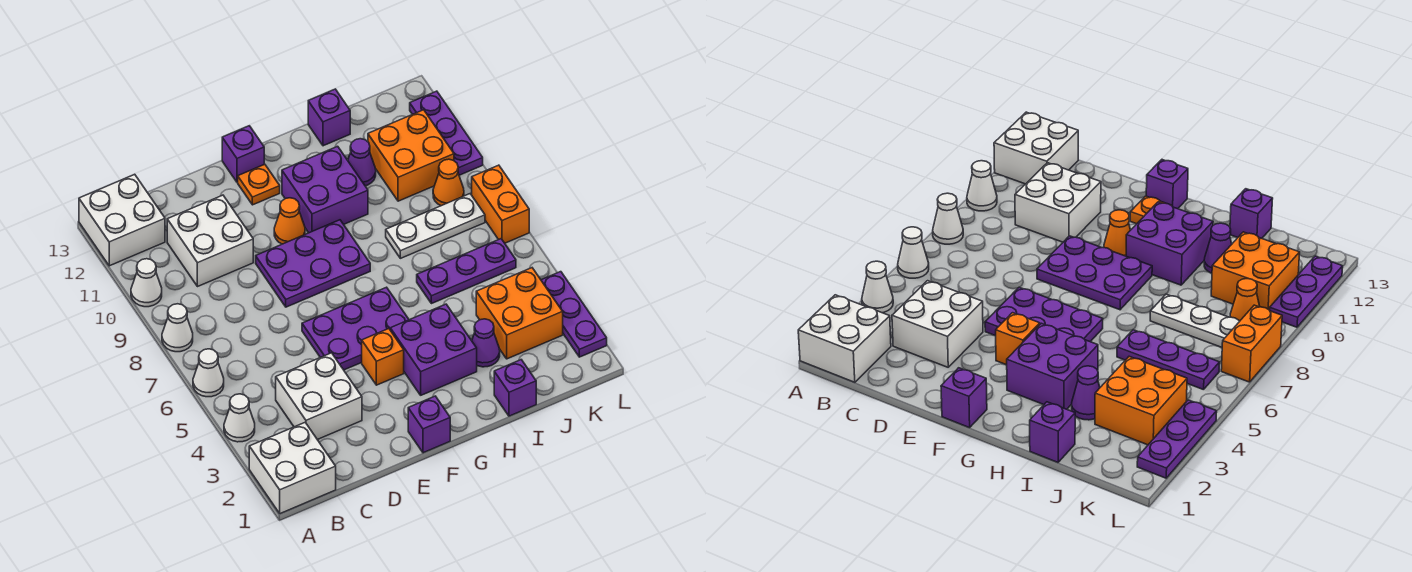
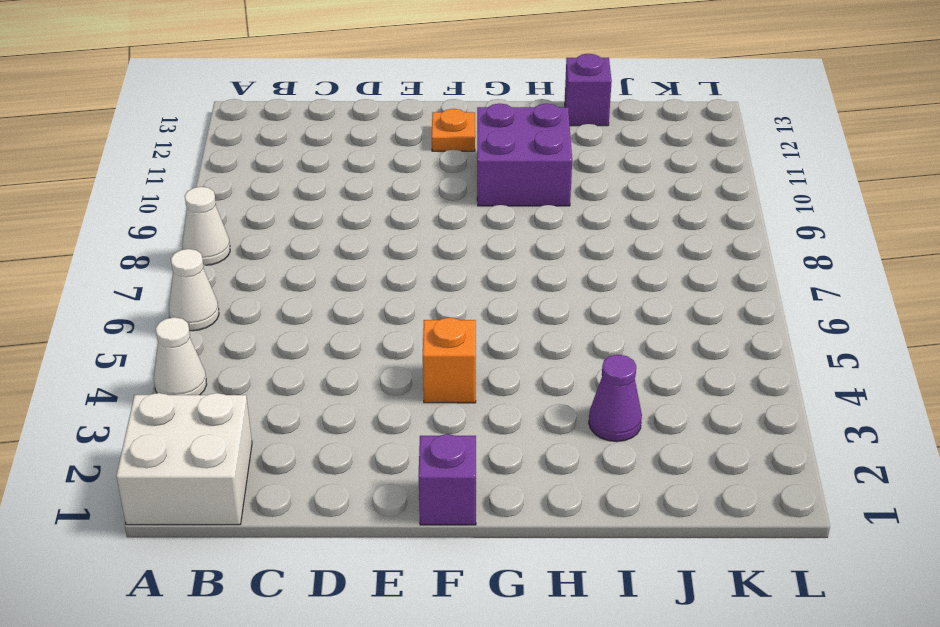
none -> white 1x1 cone [131,259,162,307]
none -> white 2x2 brick [79,174,165,266]
none -> white 2x2 brick [276,353,362,440]

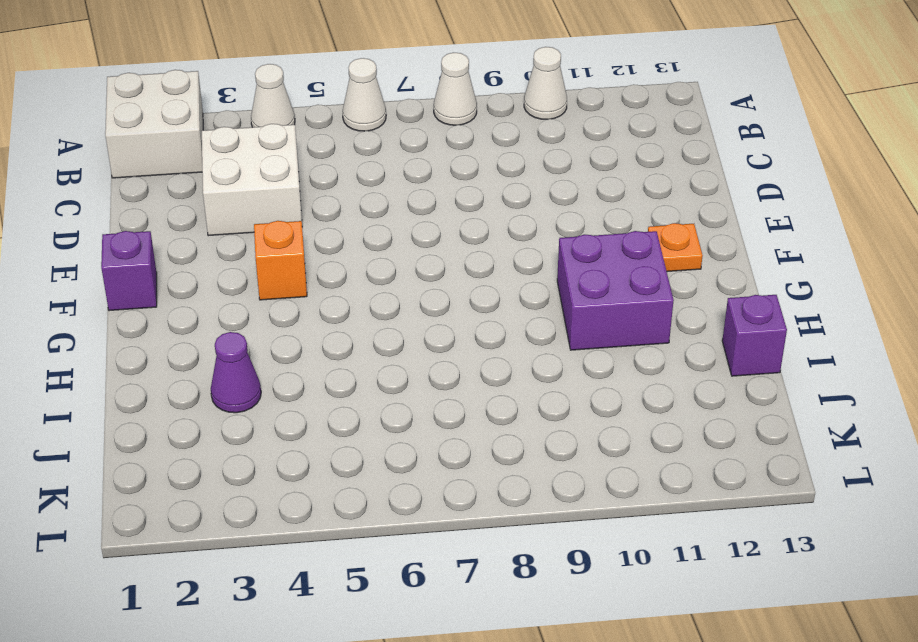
none -> white 2x2 brick [79,174,165,266]
none -> white 2x2 brick [167,195,253,287]
none -> purple 2x3 plate [302,287,409,370]

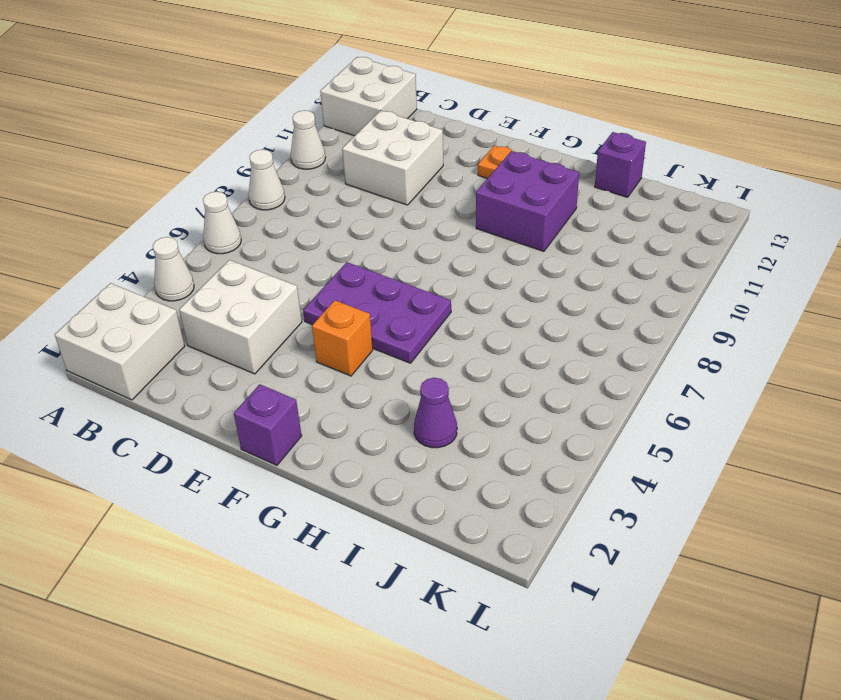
none -> purple 2x3 plate [256,220,370,307]
none -> orange 1x1 cone [274,198,305,244]
none -> purple 1x1 brick [222,126,264,182]

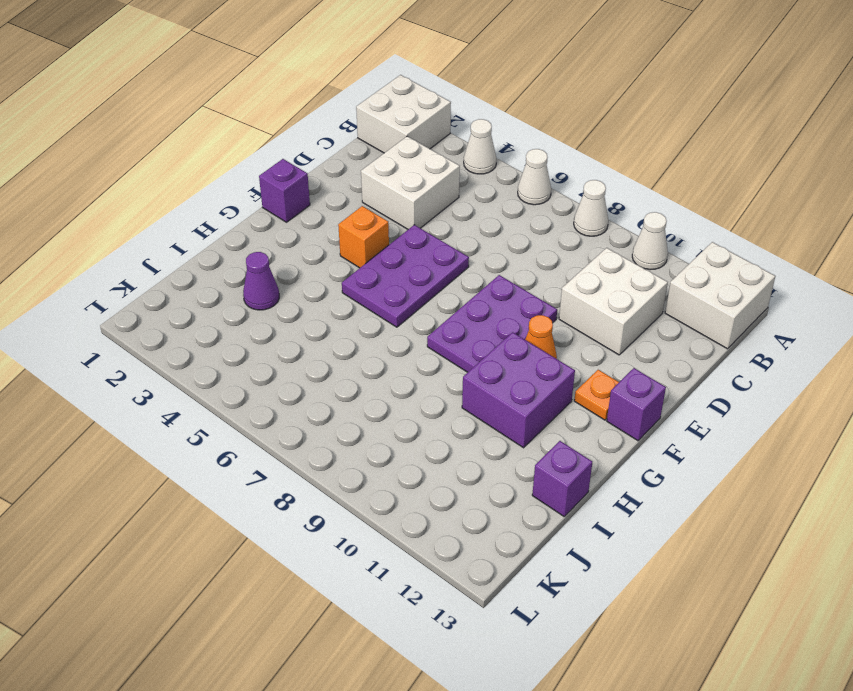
none -> purple 2x2 brick [390,304,477,395]
none -> purple 1x1 brick [494,360,536,416]
none -> purple 1x3 plate [417,239,516,304]

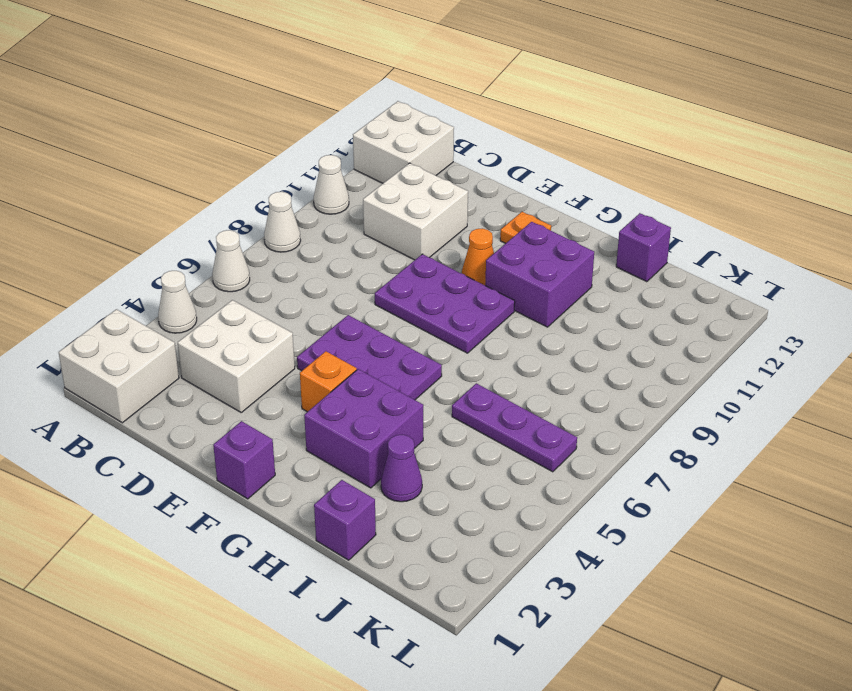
none -> purple 1x1 brick [222,126,264,182]
none -> white 1x3 plate [386,194,485,258]
none -> purple 1x1 cone [348,139,376,186]

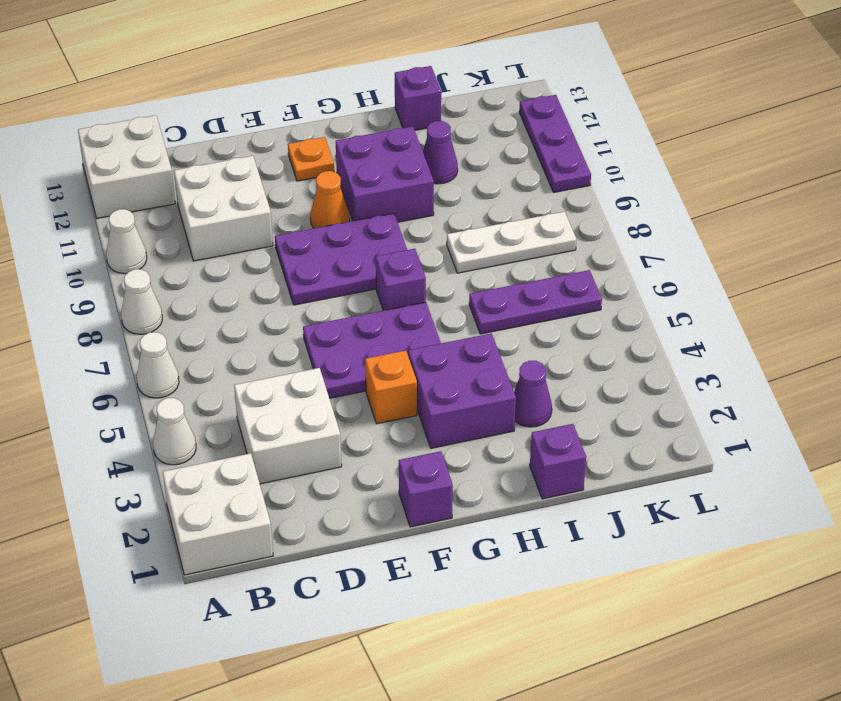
purple 1x1 brick [376,249,426,311] -> purple 1x1 brick moved to [222,126,264,182]
none -> orange 2x2 brick [476,268,563,359]
none -> orange 2x2 brick [368,110,454,201]
none -> orange 1x1 cone [433,159,464,206]

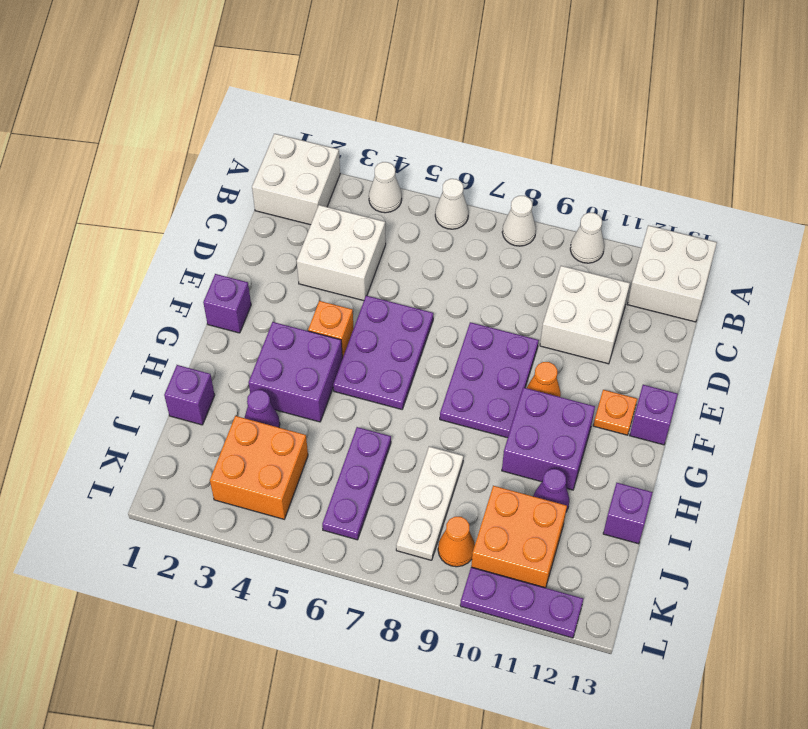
none -> purple 1x3 plate [541,272,607,357]
none -> orange 1x2 brick [472,165,529,243]

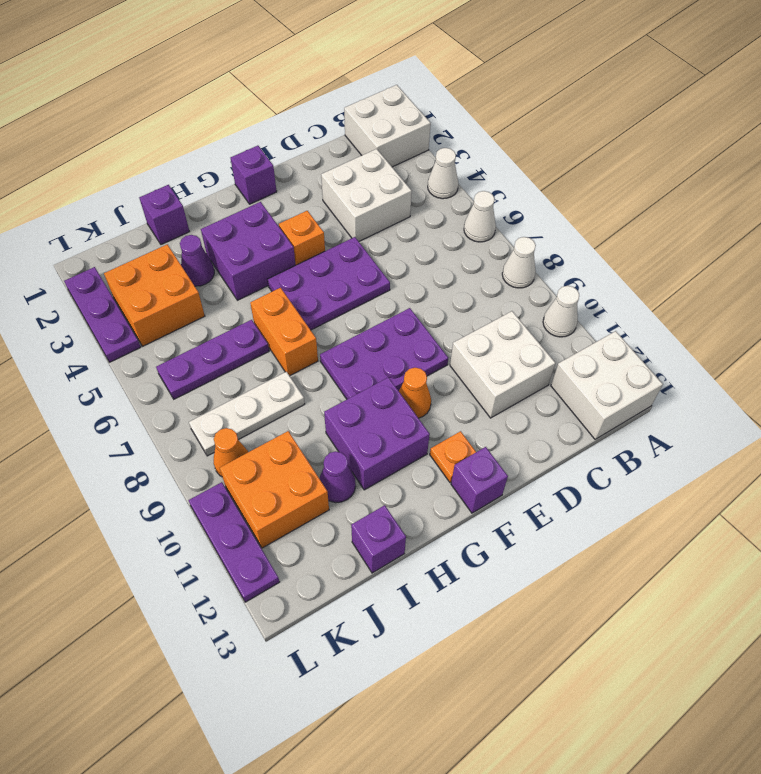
orange 1x2 brick [250,288,318,376] -> orange 1x2 brick moved to [472,165,529,243]

